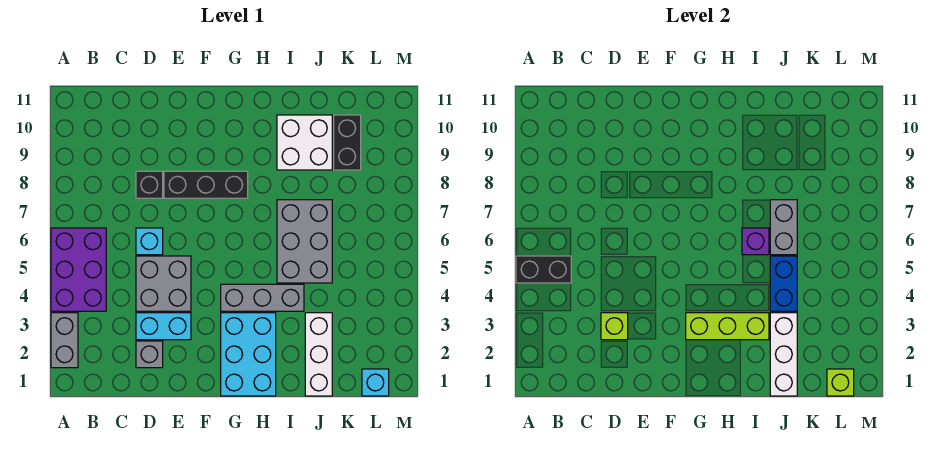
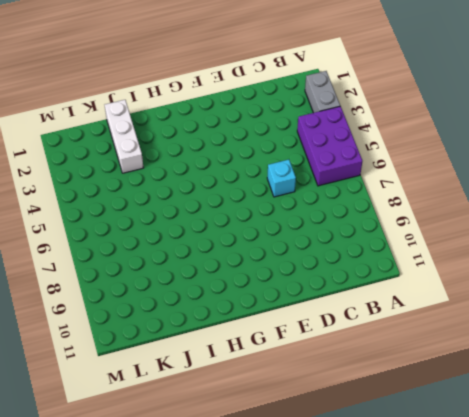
none -> grey 1x1 brick [136,341,163,368]
none -> cyan 1x2 brick [136,313,191,340]
none -> grey 2x2 brick [136,256,191,311]

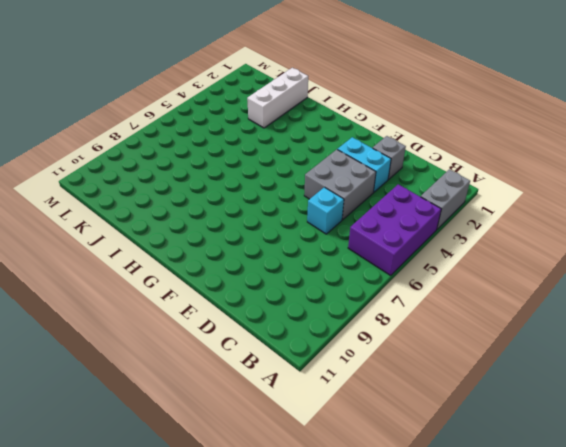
none -> black 1x1 brick [136,171,163,198]
none -> black 1x3 brick [164,171,248,198]
none -> cyan 2x3 brick [221,313,276,396]

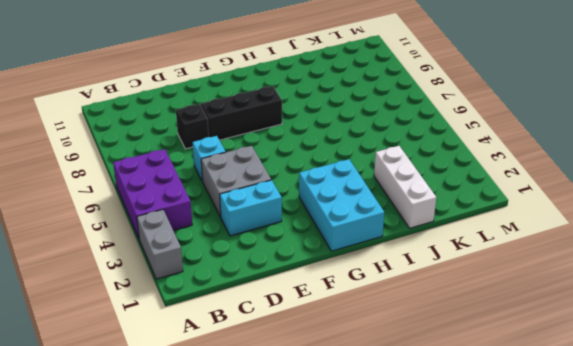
none -> grey 1x1 brick [136,341,163,368]
none -> grey 1x3 brick [221,284,304,311]
none -> grey 2x3 brick [277,200,332,283]

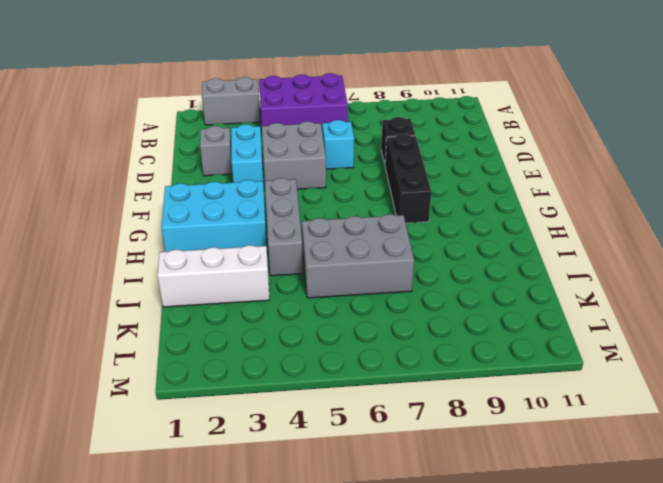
none -> white 2x2 brick [277,115,332,170]
none -> black 1x2 brick [334,115,361,170]
none -> cyan 1x1 brick [362,369,389,396]

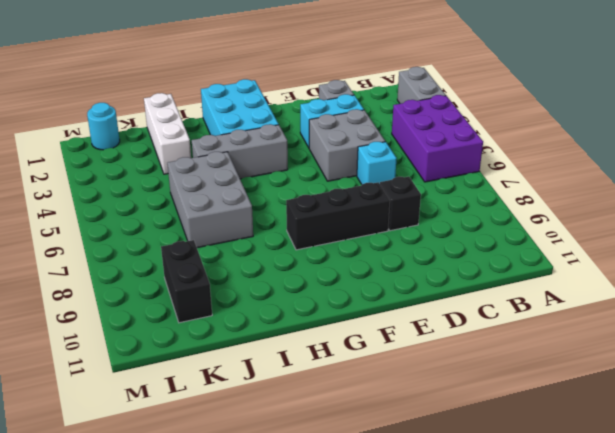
cyan 1x1 round brick [87,103,120,150] -> cyan 1x1 brick [362,369,389,396]
none -> white 2x2 brick [277,115,332,170]
none -> black 1x2 brick [516,256,571,283]
none -> lime 1x1 brick [601,313,628,340]

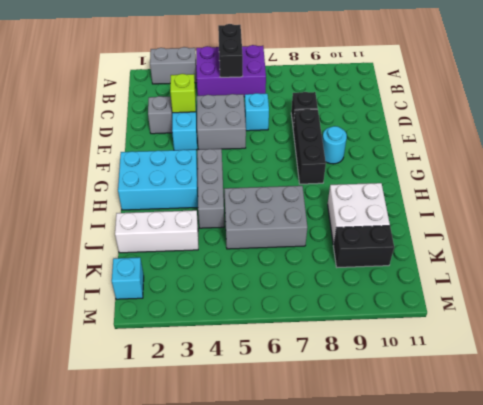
cyan 1x1 round brick [322,126,347,164] -> none
none -> lime 1x3 brick [686,313,769,340]
none -> purple 1x1 brick [742,228,769,255]
none -> white 1x3 brick [770,313,797,396]

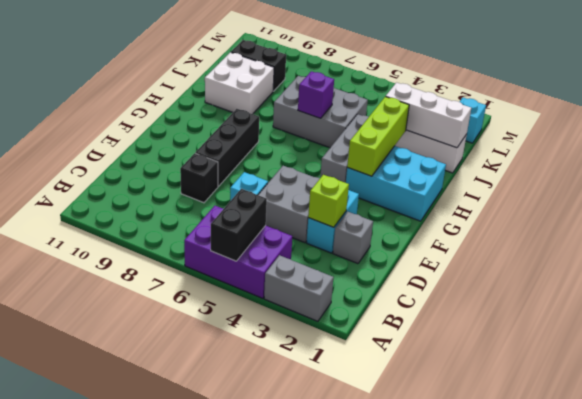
none -> blue 1x2 brick [770,256,797,311]
none -> grey 1x2 brick [770,200,797,255]
none -> lime 1x1 brick [827,369,854,396]

